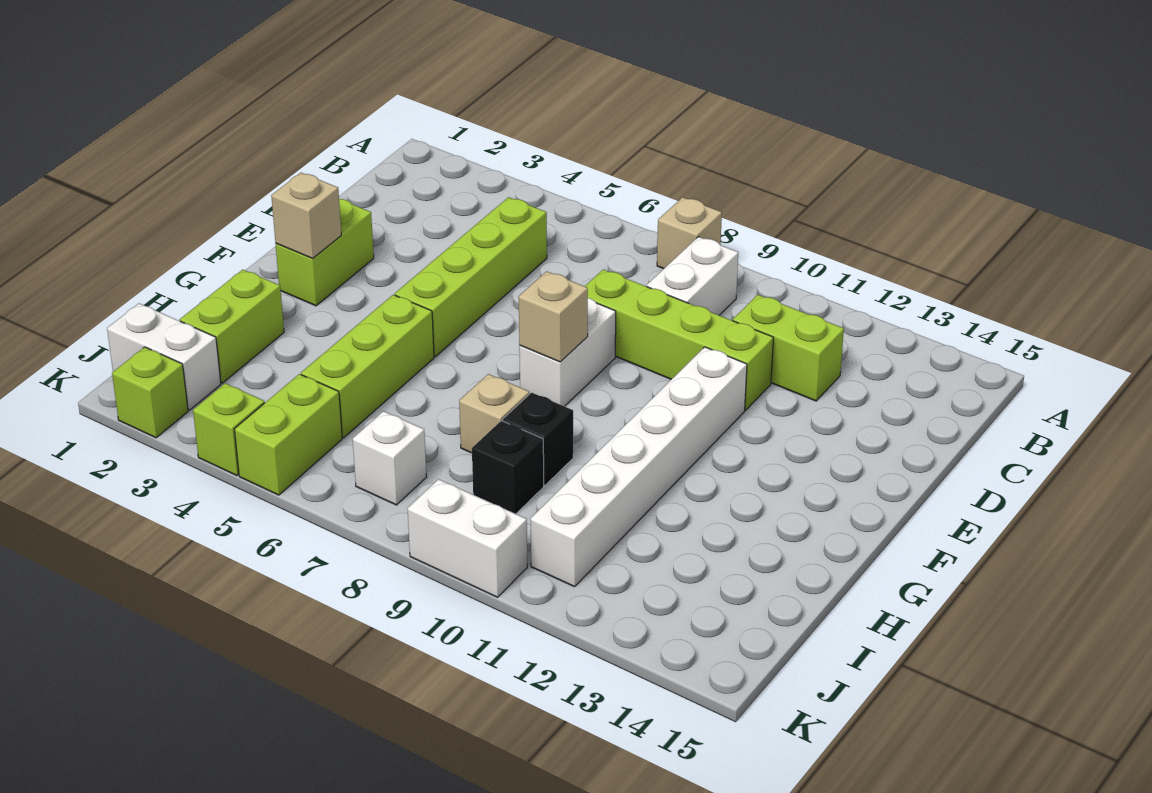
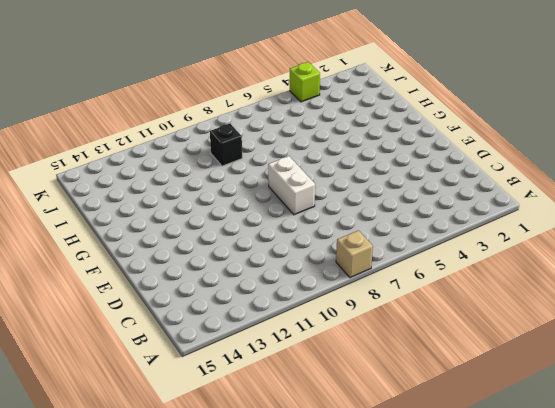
none -> white 1x2 brick [647,237,738,315]
none -> lime 1x4 brick [395,197,547,357]
none -> lime 1x2 brick [733,295,844,401]

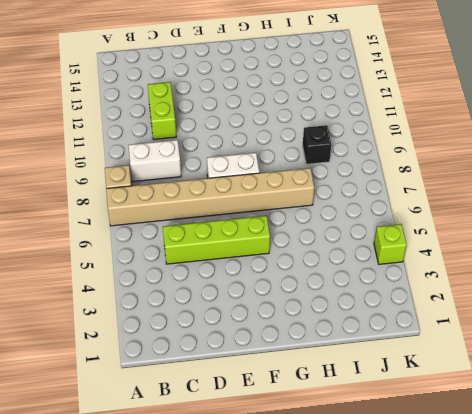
tan 1x8 brick [106,168,314,226] -> none
none -> lime 1x4 brick [585,270,773,410]
none -> lime 1x2 brick [276,199,374,306]
none -> white 1x6 brick [530,347,747,587]

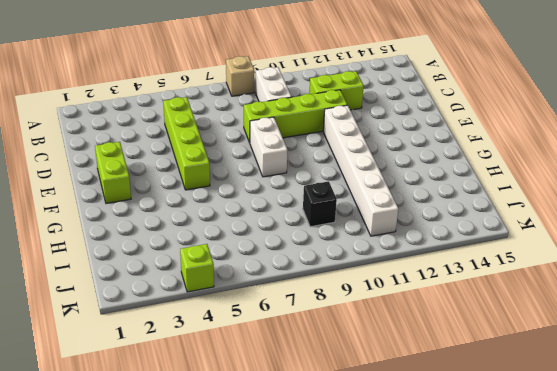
none -> lime 1x3 brick [301,295,434,438]
none -> lime 1x2 brick [180,270,284,383]
none -> tan 1x1 brick [459,374,529,453]

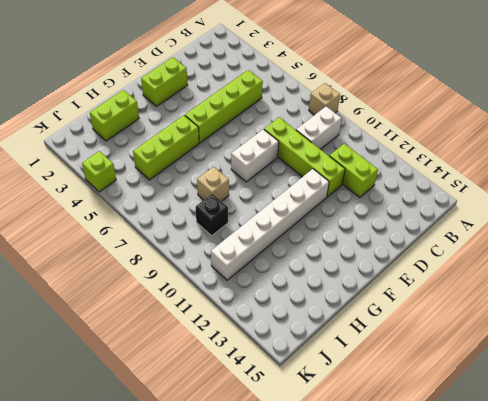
none -> black 1x1 brick [503,393,573,485]
none -> white 1x2 brick [107,303,221,410]
none -> lime 1x2 brick [234,374,342,495]

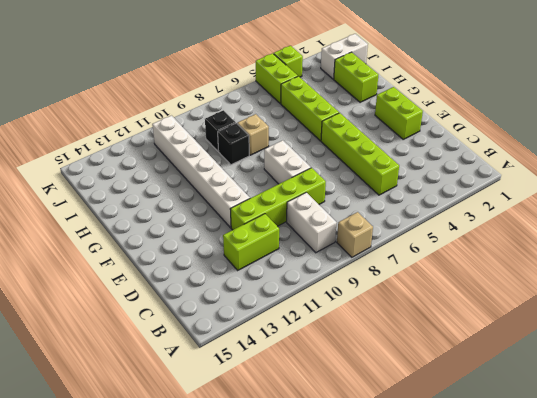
none -> white 1x1 brick [353,411,426,505]
none -> lime 1x1 brick [112,347,188,438]
none -> white 1x2 brick [407,479,527,597]

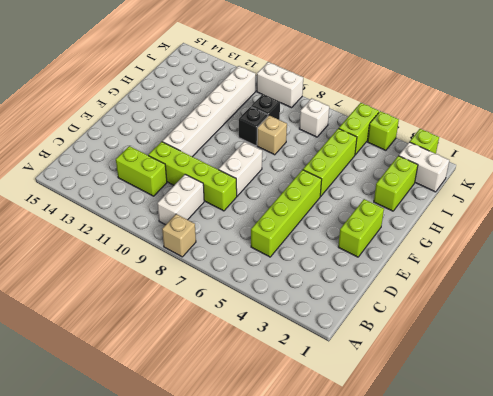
none -> tan 1x1 brick [271,173,341,258]
none -> tan 1x1 brick [519,271,588,362]

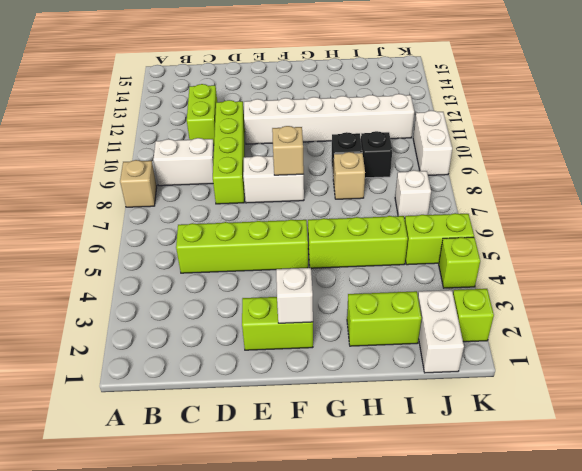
white 1x1 brick [276,268,313,323] -> tan 1x1 brick [271,173,341,258]

